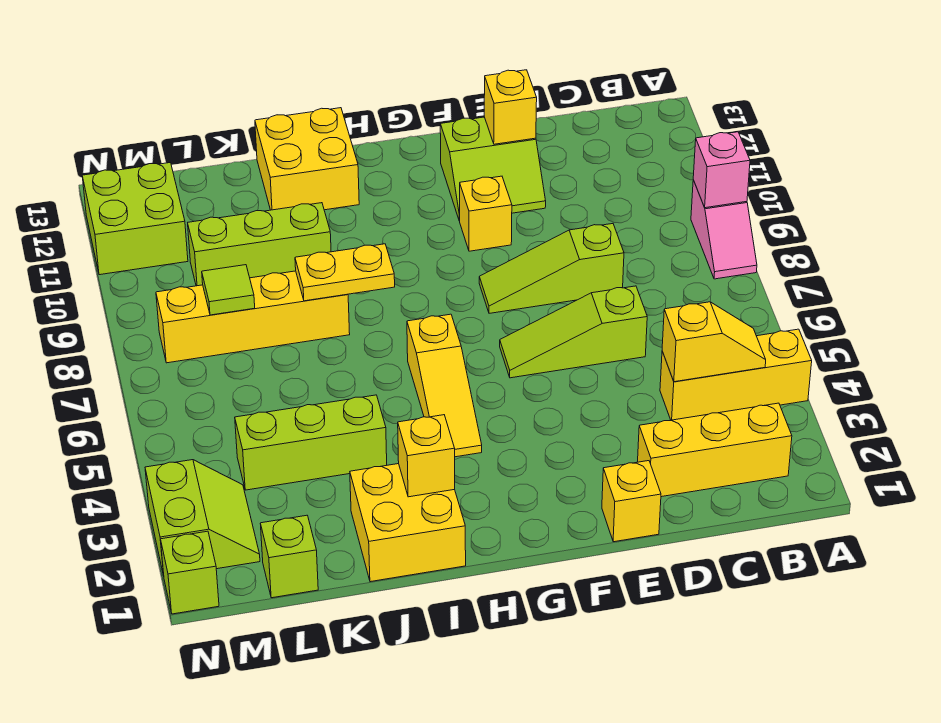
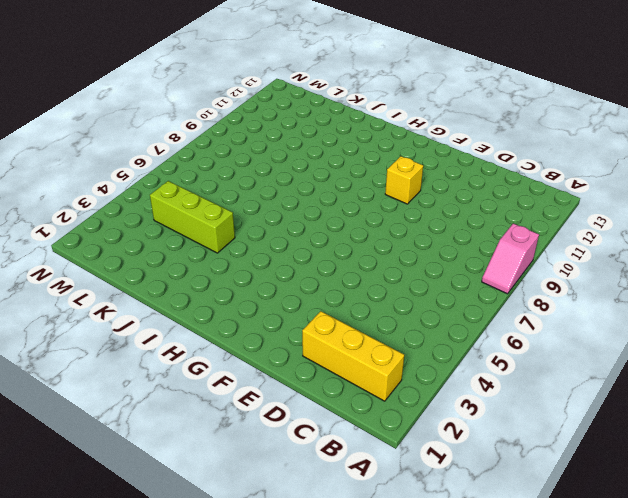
none -> yellow 1x3 brick [660,329,812,420]
none -> lime 1x3 slope [500,286,647,378]
none -> lime 1x3 slope [479,224,624,313]

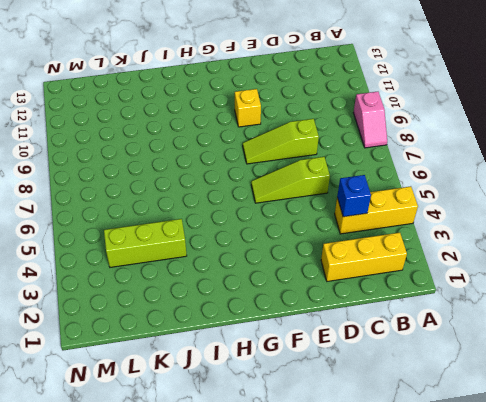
blue 1x1 brick [337,175,371,217] -> yellow 1x2 slope [662,302,766,382]
none -> yellow 1x1 brick [602,461,661,542]
none -> lime 2x2 slope [440,117,546,221]
none -> yellow 1x3 slope [407,314,482,457]

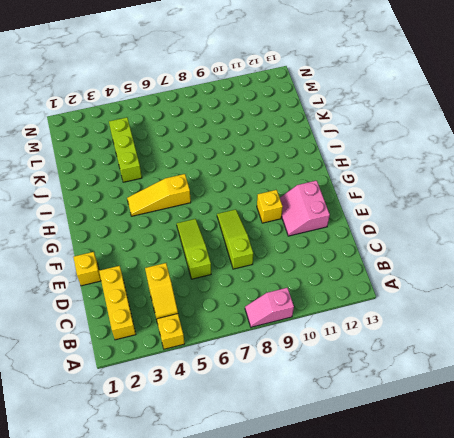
pink 2x2 slope [280,181,330,236] -> lime 2x2 slope [440,117,546,221]
none -> yellow 2x2 brick [350,464,466,582]
none -> yellow 2x2 brick [255,108,359,210]
none -> yellow 1x4 brick [156,271,350,363]

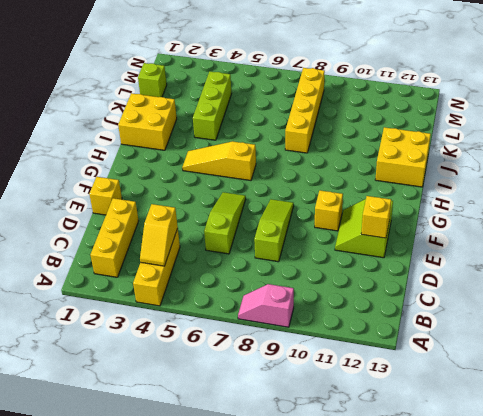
none -> lime 1x3 brick [188,203,331,286]
none -> lime 2x2 slope [145,460,260,576]
none -> lime 2x2 brick [82,163,188,275]

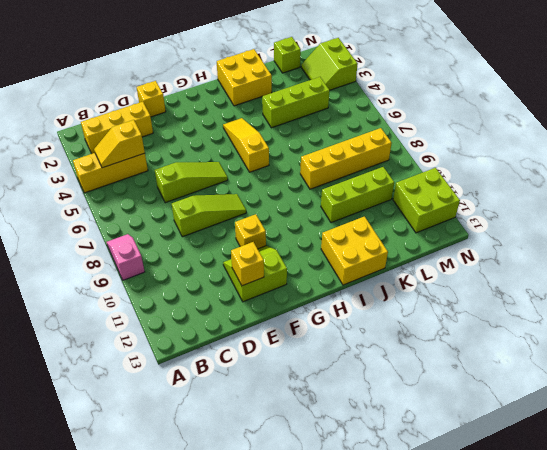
none -> lime 1x1 brick [161,531,219,614]
none -> pink 1x1 brick [693,132,750,208]
none -> yellow 1x1 brick [398,415,455,497]

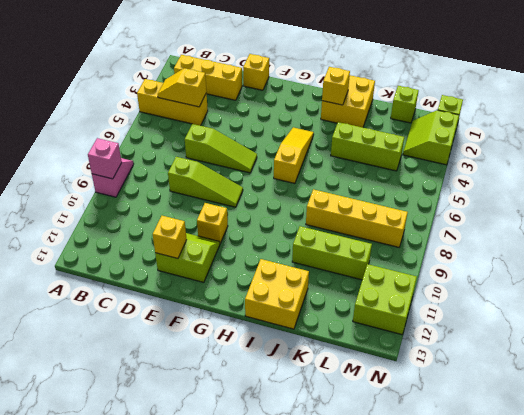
none -> yellow 1x2 plate [295,244,395,301]
none -> lime 1x1 tile [202,265,255,315]

